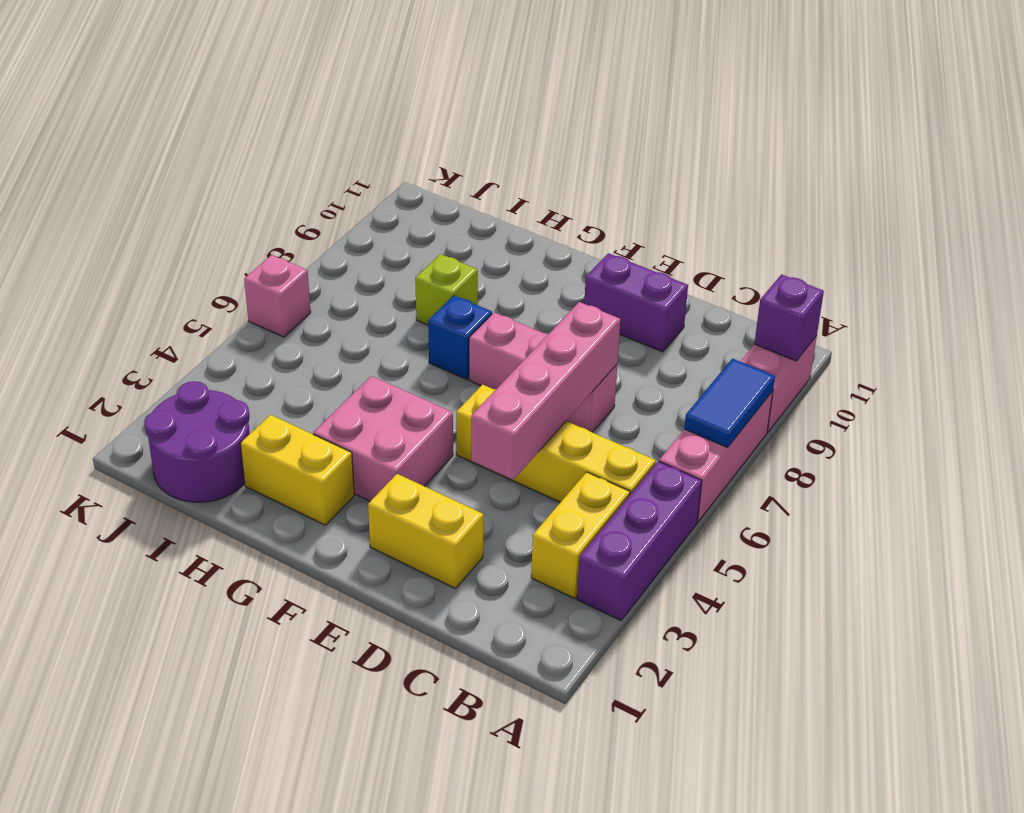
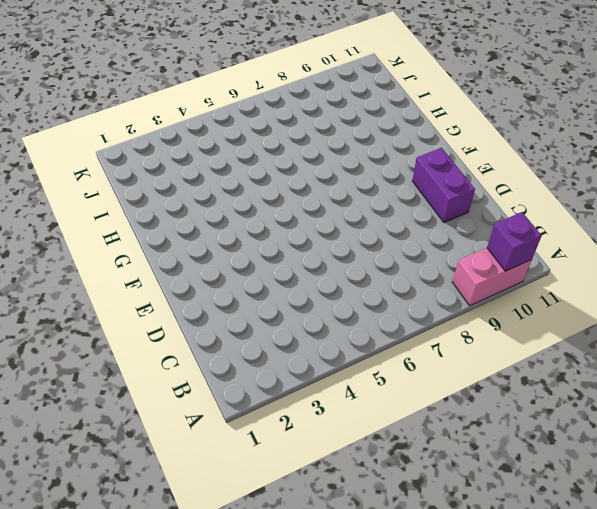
none -> purple 1x3 brick [577,461,702,620]
none -> pink 1x3 brick [659,391,773,522]
none -> yellow 1x2 brick [531,472,630,598]

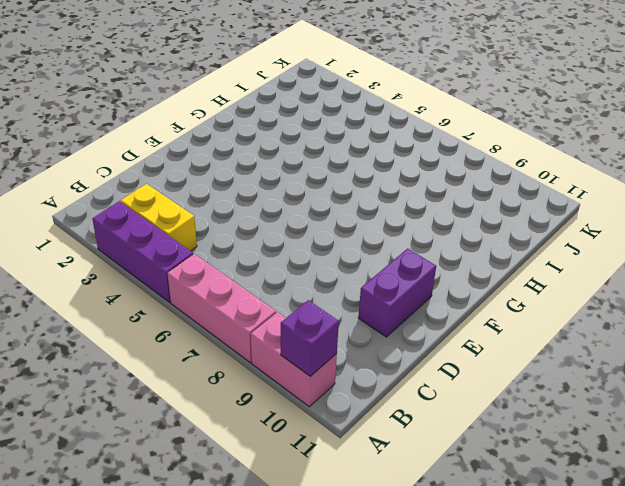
none -> yellow 1x4 brick [456,385,656,502]
none -> yellow 1x2 brick [368,474,483,589]
none -> pink 1x3 brick [469,312,617,432]

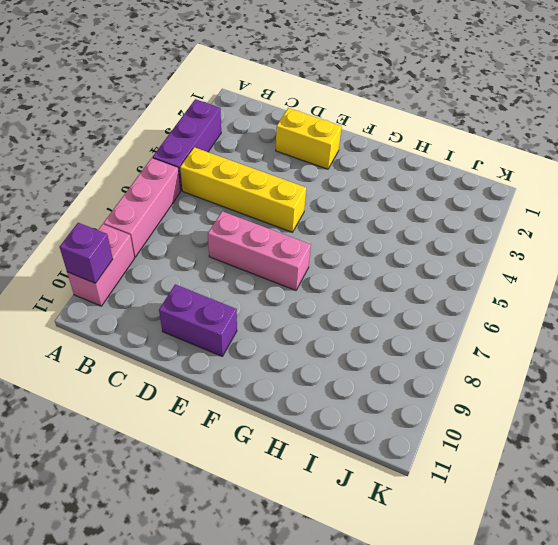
none -> yellow 1x2 brick [531,472,630,598]
none -> pink 2x2 brick [313,376,453,501]
none -> yellow 1x2 brick [240,415,354,525]

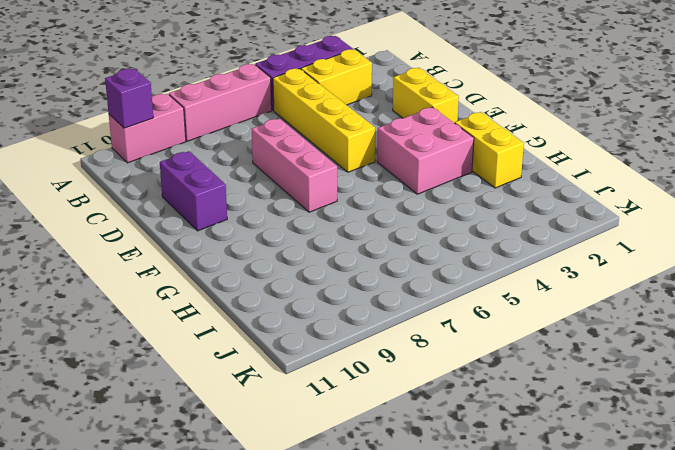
none -> blue 1x1 brick [428,296,492,379]
none -> lime 1x1 brick [415,254,478,325]
none -> purple 2x2 round brick [144,381,250,502]

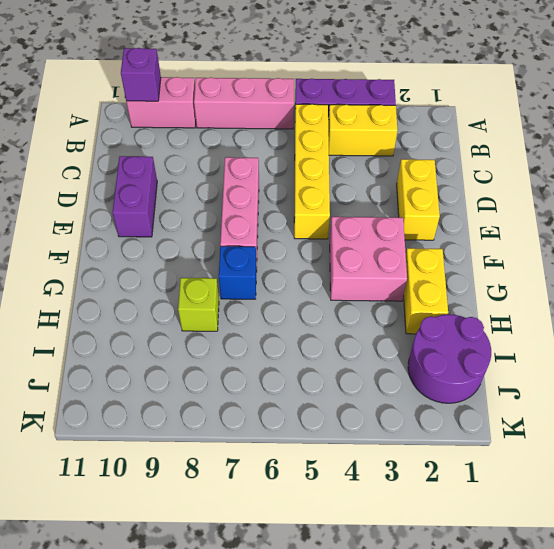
none -> pink 1x1 brick [244,255,311,337]
none -> blue 1x2 tile [684,359,775,447]
none -> pink 1x4 brick [471,302,620,480]

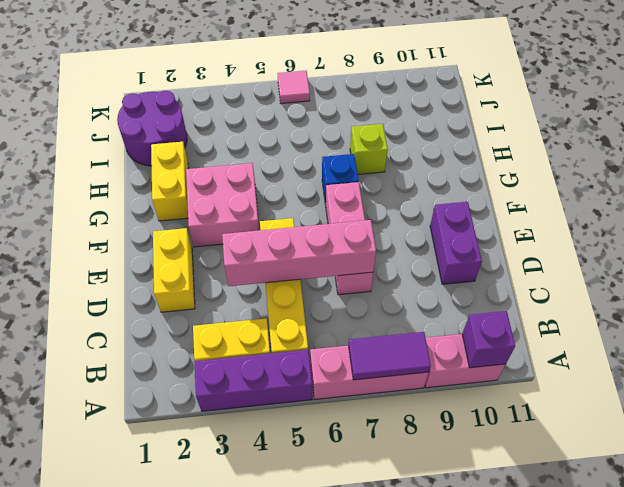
purple 1x2 tile [348,332,431,380] -> blue 1x2 tile [684,359,775,447]
pink 1x1 tile [277,71,310,104] -> pink 1x1 brick [244,255,311,337]

